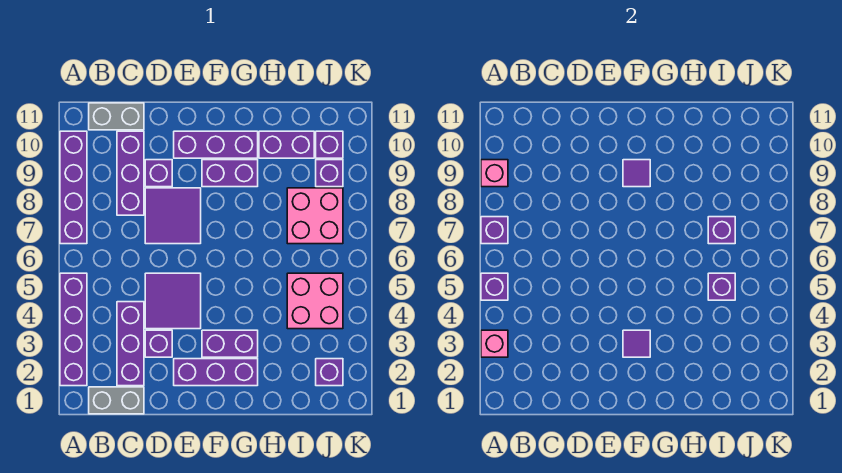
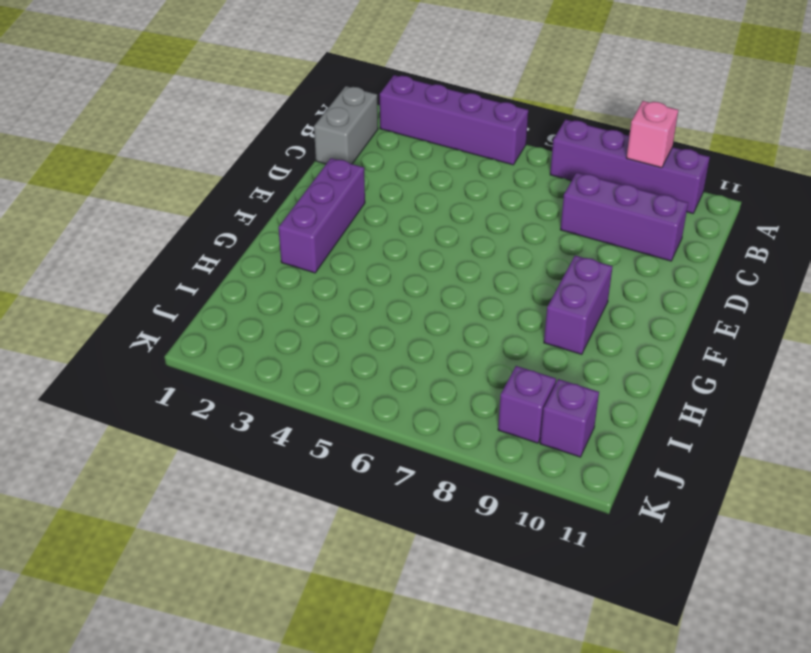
none -> grey 1x2 brick [89,103,144,130]
none -> purple 1x3 brick [117,302,144,386]
none -> purple 1x1 brick [145,330,172,357]

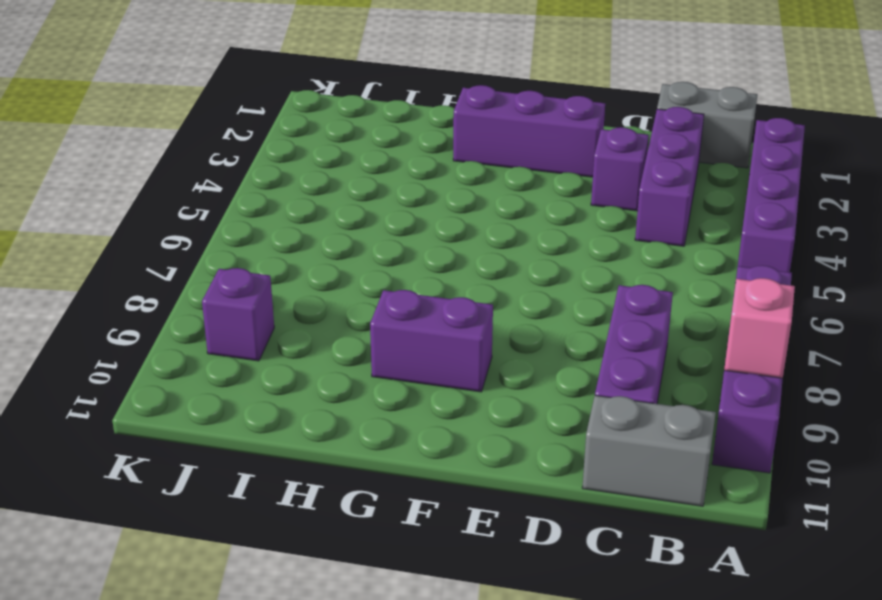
none -> purple 2x2 tile [145,273,201,329]
none -> purple 2x2 tile [145,188,201,244]
none -> purple 1x1 brick [145,160,172,187]

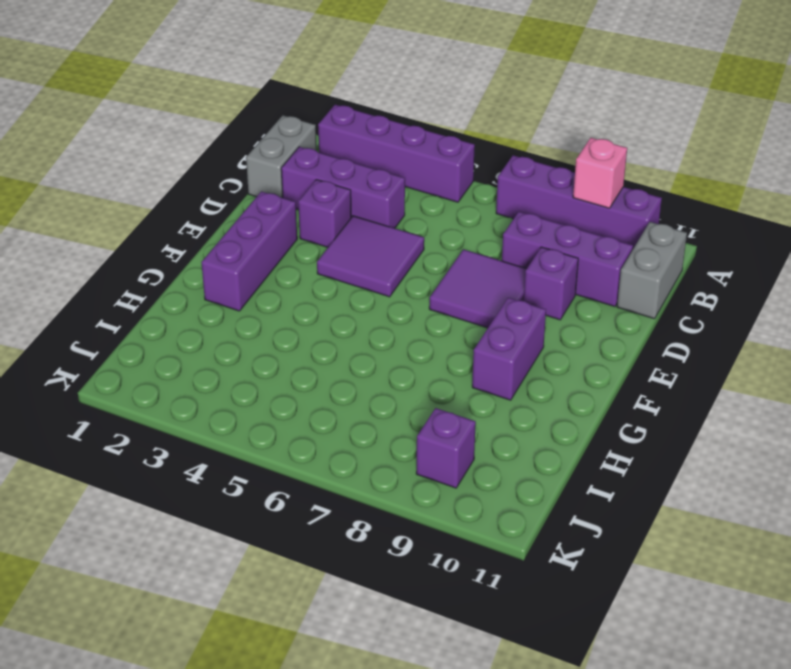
none -> purple 1x3 brick [174,131,258,158]
none -> purple 1x2 brick [202,330,258,357]
none -> purple 1x2 brick [259,131,314,158]

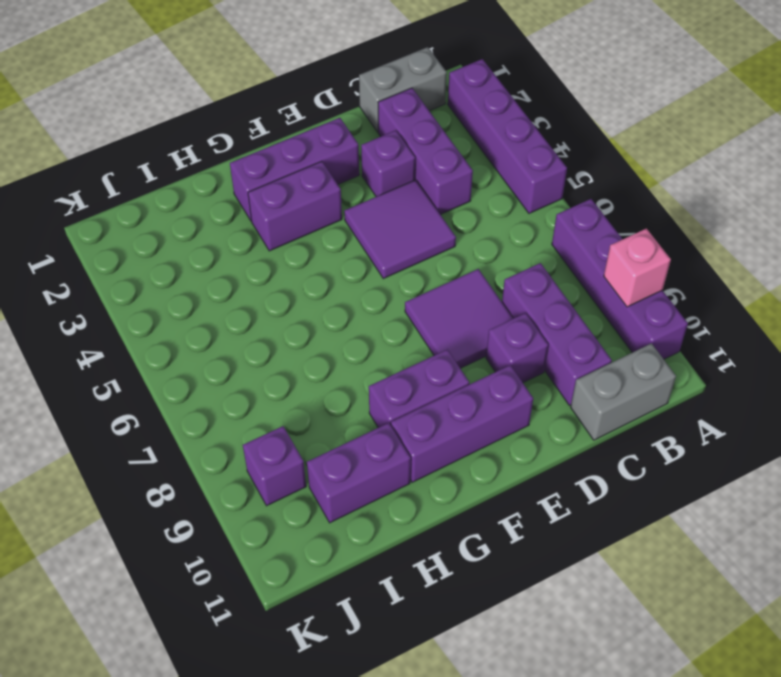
none -> pink 2x2 brick [287,273,343,329]
none -> pink 2x2 brick [287,188,343,244]
none -> purple 1x1 brick [316,359,343,386]

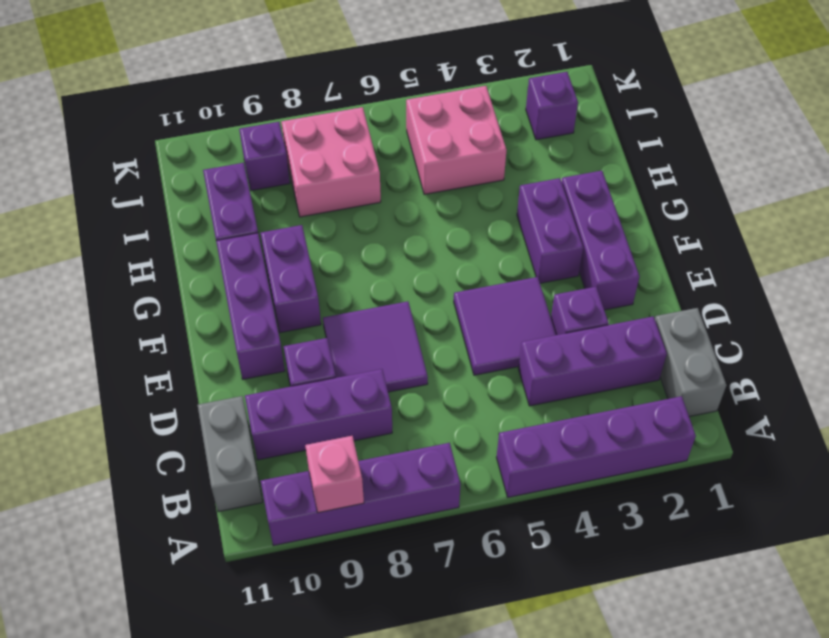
none -> purple 1x1 brick [316,131,343,158]
none -> pink 1x1 brick [481,330,508,357]
none -> purple 1x1 brick [481,273,508,300]

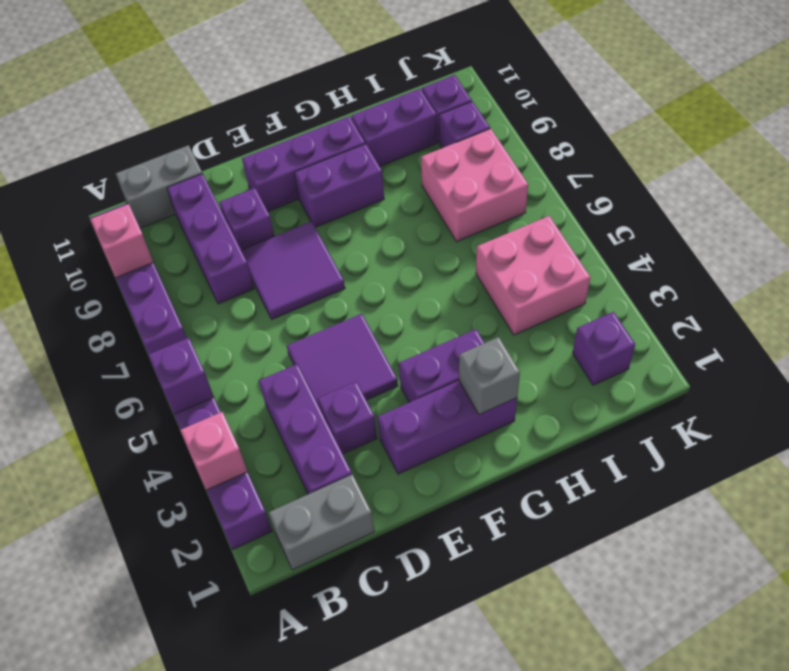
grey 1x1 brick [459,337,520,415] -> none
none -> purple 1x1 brick [481,217,508,244]
none -> purple 1x1 tile [623,330,650,357]
none -> purple 1x1 tile [623,160,650,187]

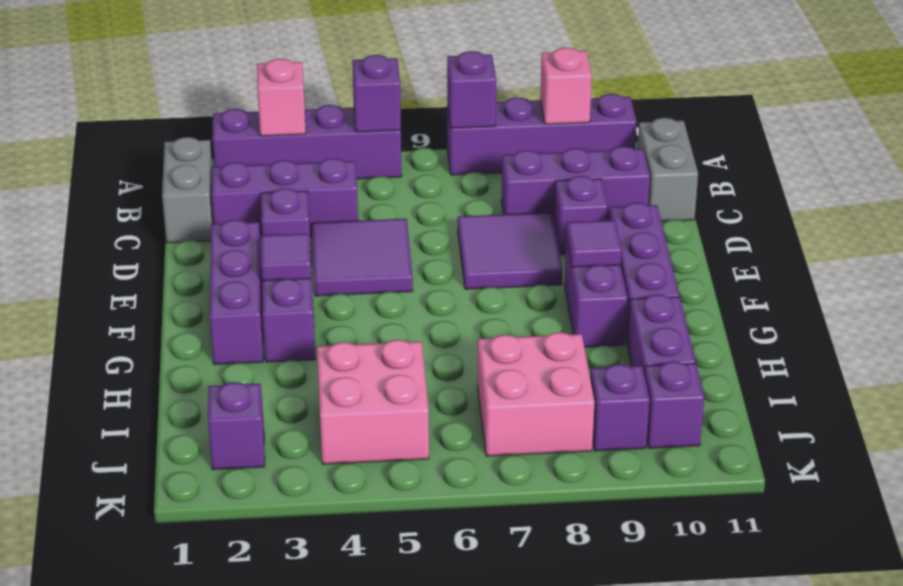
none -> purple 1x1 brick [708,273,735,300]
none -> purple 1x1 brick [708,217,735,244]

